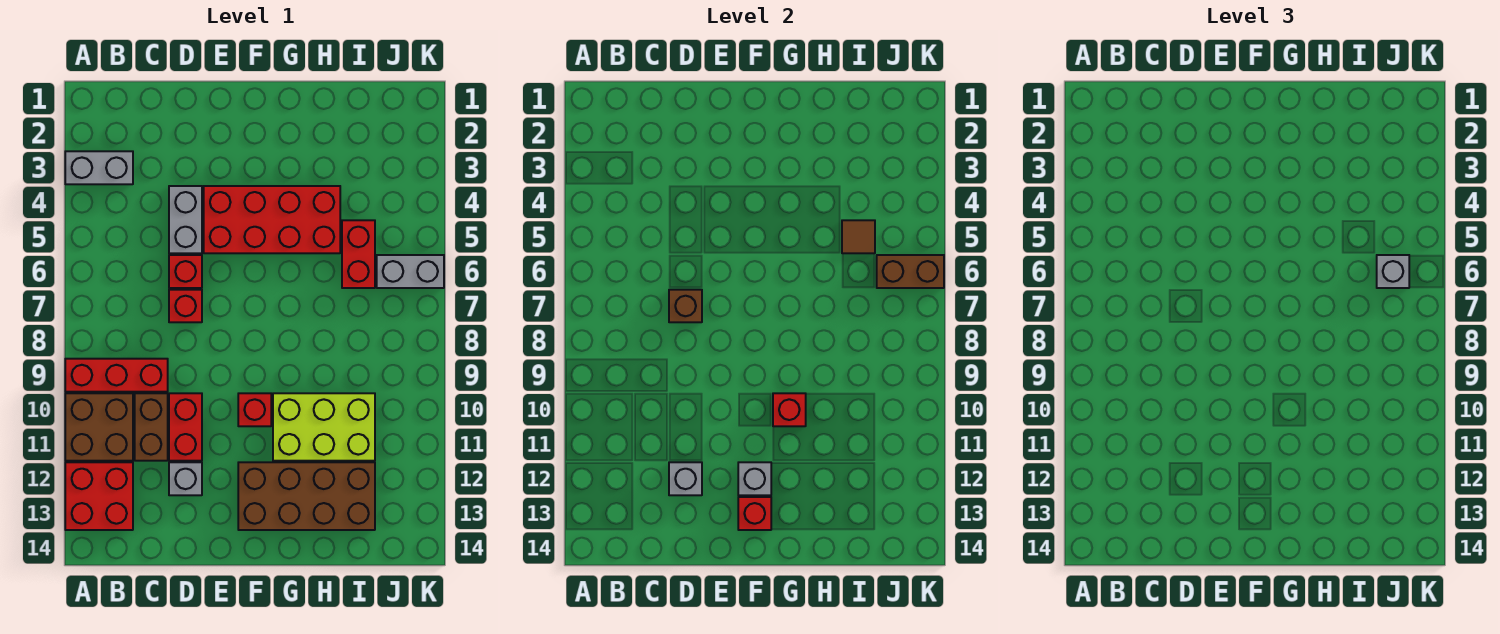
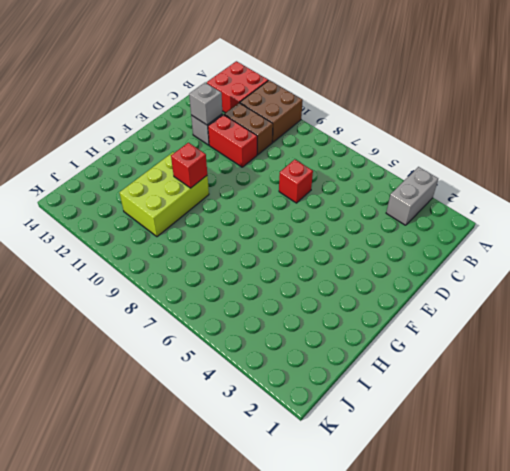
none -> red 1x3 brick [65,359,168,392]
none -> grey 1x2 brick [169,186,202,253]
none -> red 1x1 brick [169,255,202,288]

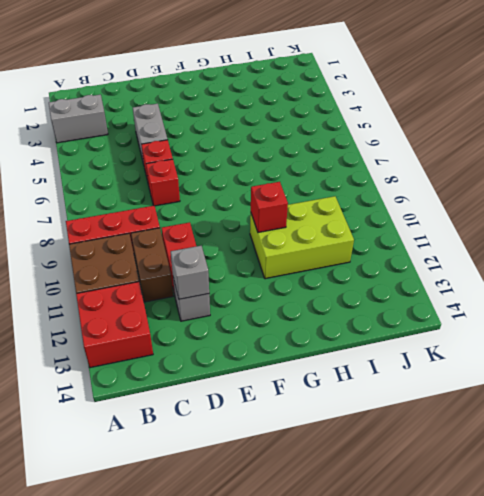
none -> red 2x4 brick [204,186,340,253]
none -> red 1x1 brick [238,393,271,426]
none -> brown 2x4 brick [238,462,375,530]

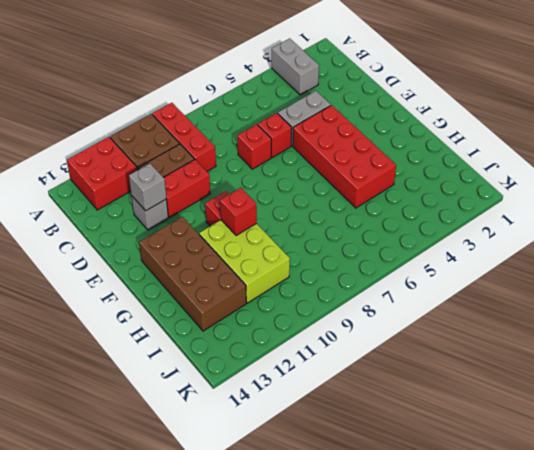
none -> red 1x2 brick [342,220,375,288]
none -> grey 1x2 brick [377,255,444,288]
none -> brown 1x1 brick [669,290,702,322]

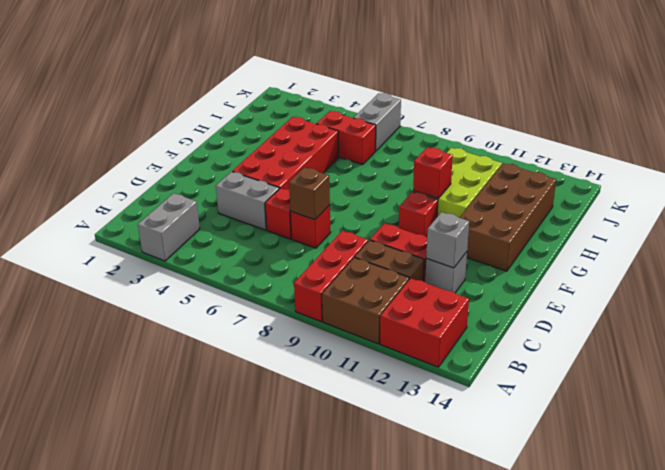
none -> grey 1x1 brick [738,462,771,495]
none -> red 1x1 brick [738,497,771,530]
none -> brown 1x1 tile [842,220,875,253]

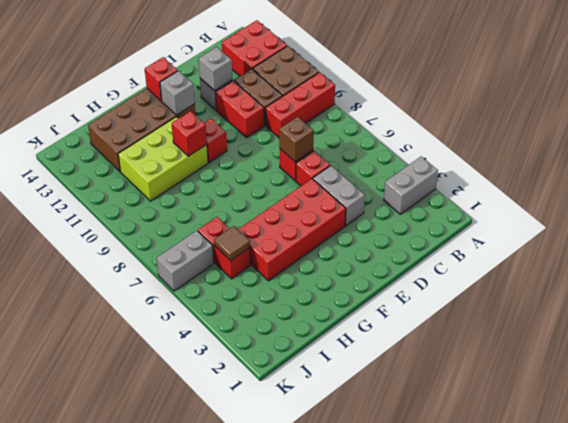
none -> brown 1x2 brick [877,255,944,288]
none -> grey 1x1 brick [1377,255,1409,288]

